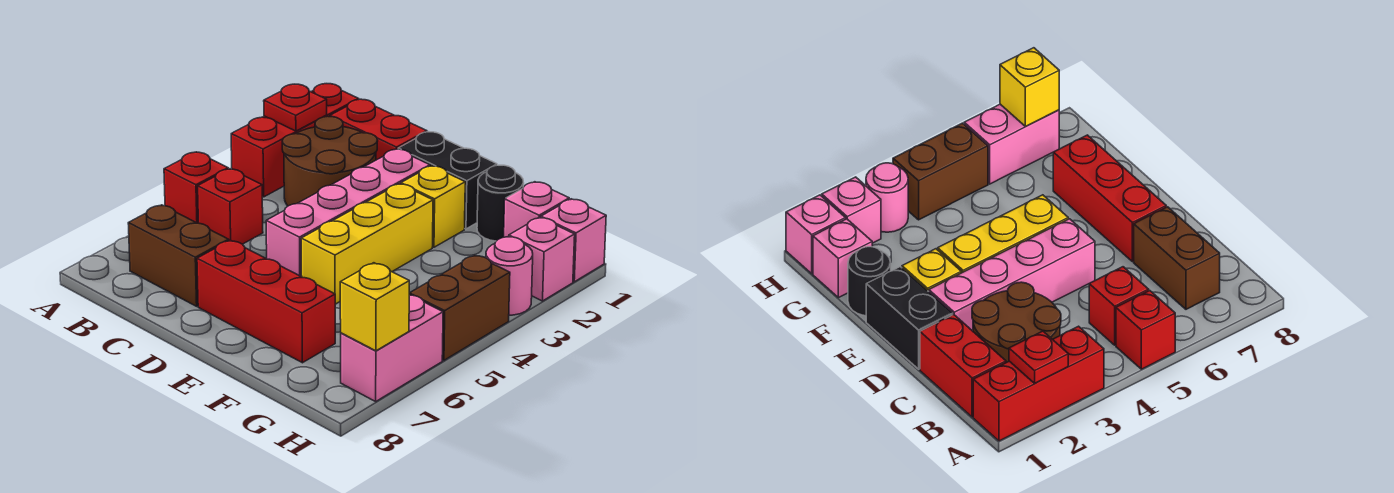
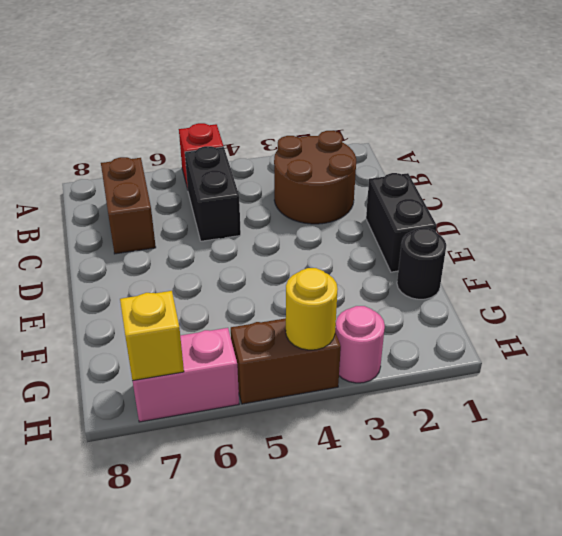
black 1x2 brick [185,146,241,241] -> red 1x1 brick [198,169,263,244]
yellow 1x1 round brick [286,268,338,350] -> none
none -> red 1x3 brick [231,84,359,197]
none -> red 1x2 brick [330,99,427,160]
none -> pink 1x4 brick [266,149,430,277]

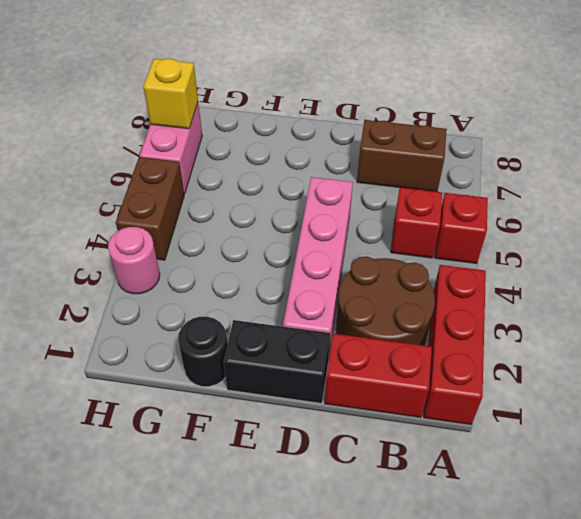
none -> red 1x3 brick [197,240,335,363]
none -> yellow 1x1 brick [401,166,465,247]
none -> yellow 1x3 brick [301,184,433,304]

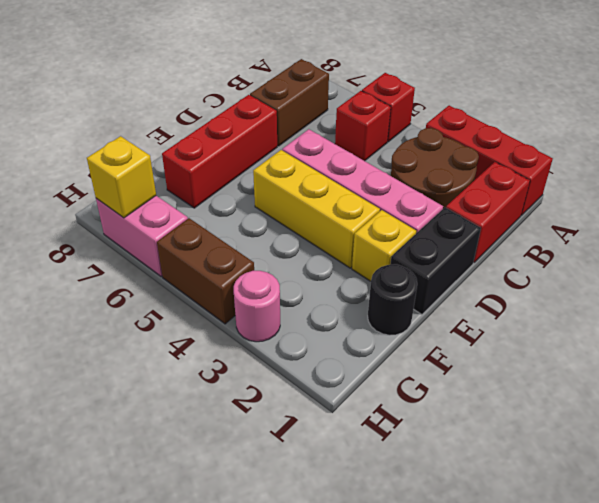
none -> pink 1x1 brick [504,182,569,237]
none -> pink 1x1 brick [541,199,606,282]
none -> pink 1x1 brick [509,217,575,301]

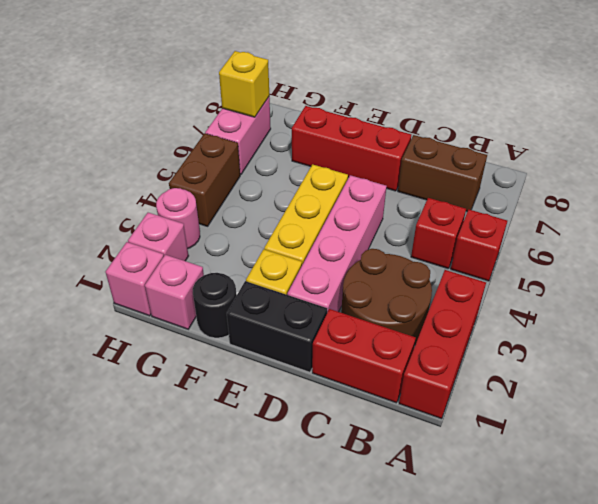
none -> red 1x1 plate [264,84,327,131]

